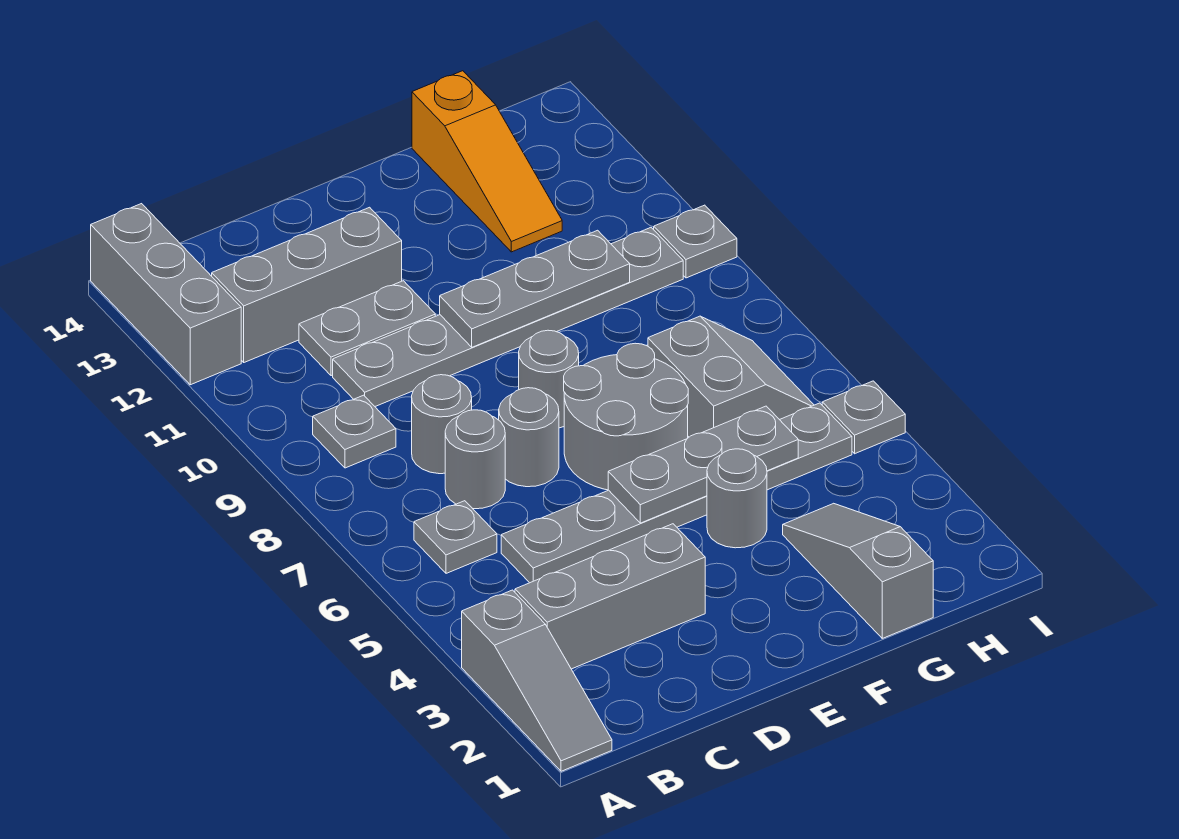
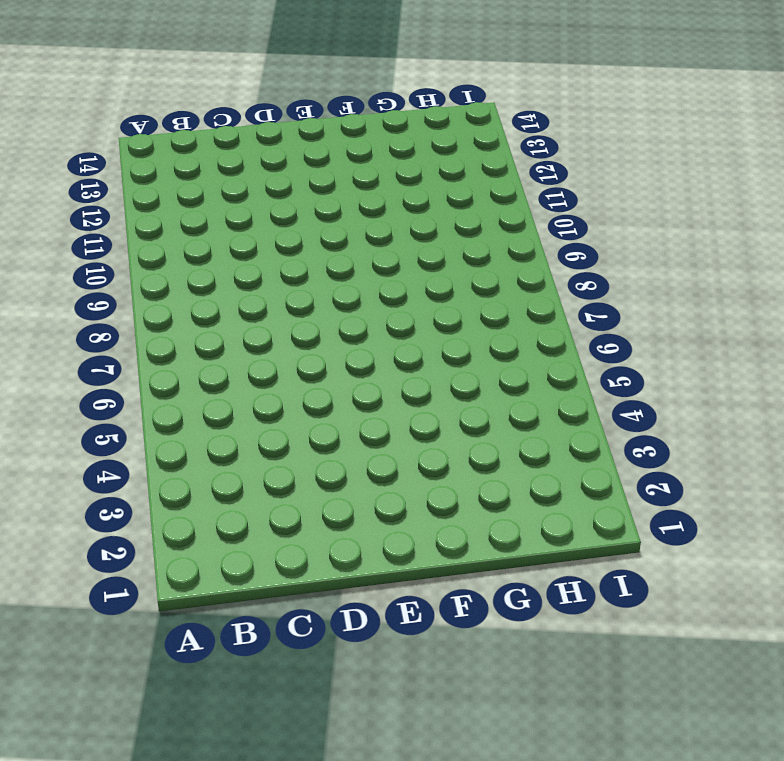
none -> grey 1x3 slope [462,590,612,771]
none -> grey 1x3 brick [91,204,241,385]
none -> grey 1x3 brick [515,524,705,669]

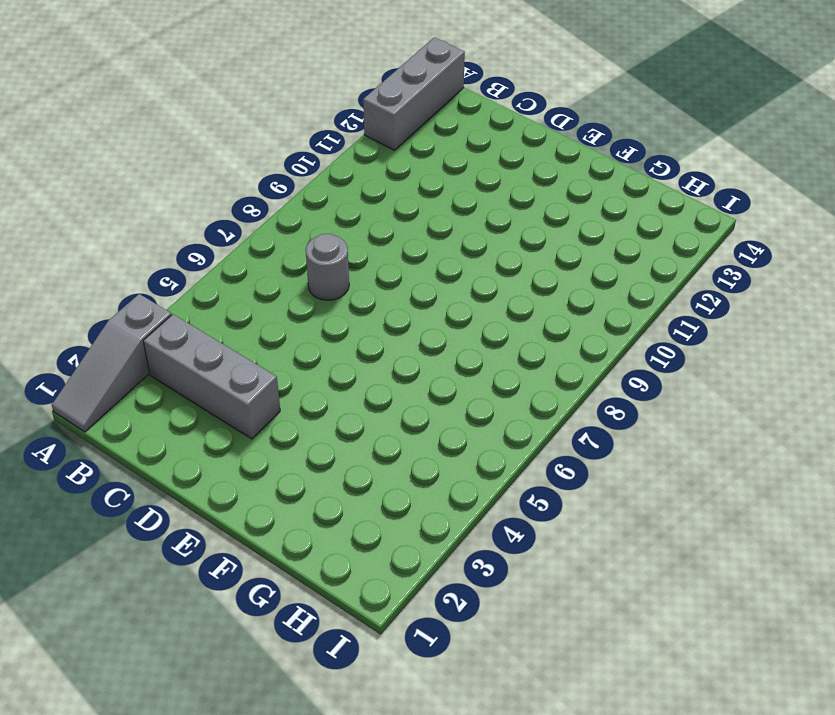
none -> grey 1x1 plate [414,501,497,573]
none -> grey 1x1 plate [313,395,396,468]
none -> grey 1x3 brick [212,207,402,362]

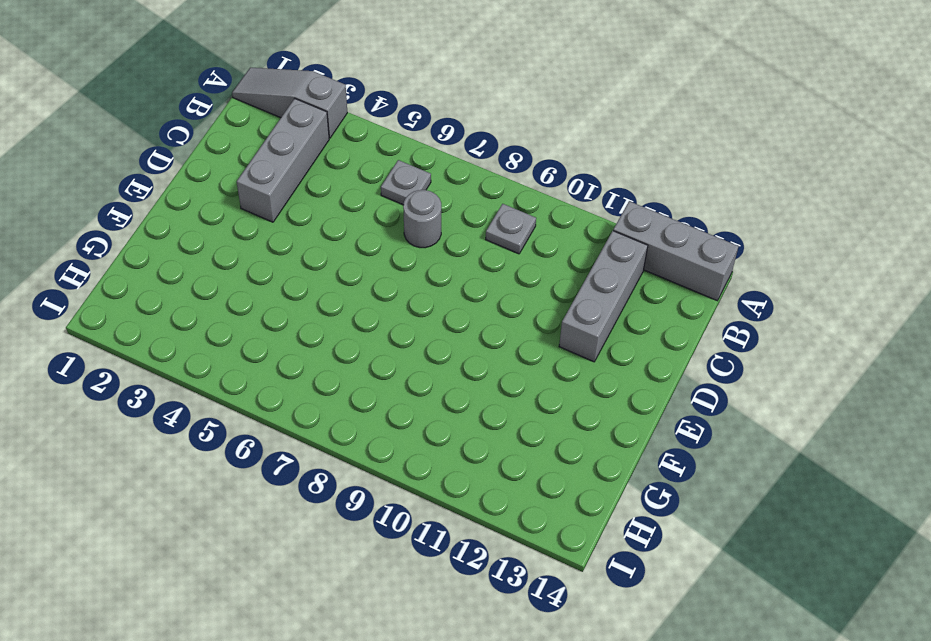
none -> grey 1x6 plate [501,403,852,583]
none -> grey 1x1 round brick [412,375,472,474]
none -> grey 1x6 plate [333,228,683,406]

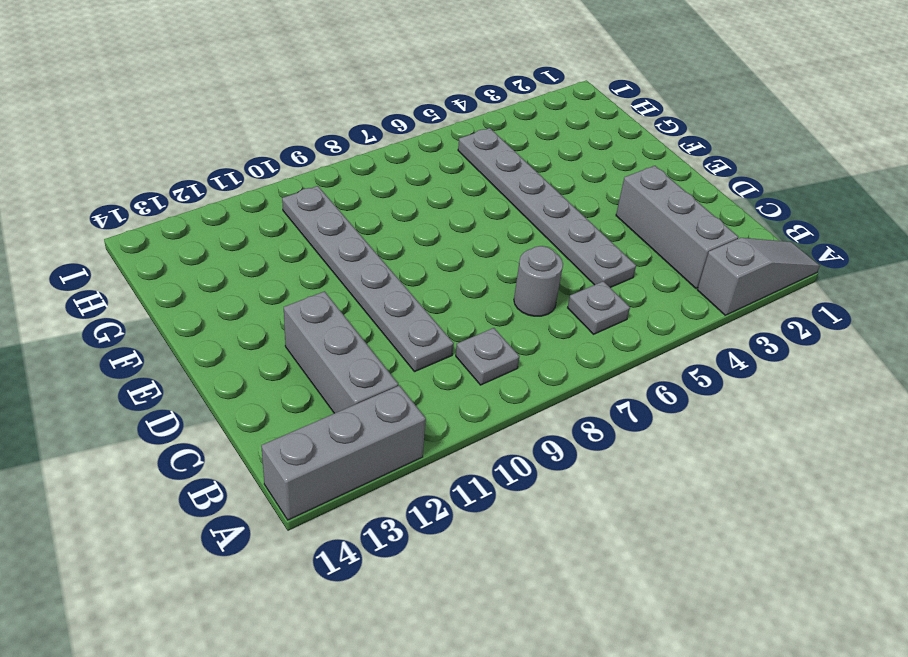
none -> grey 1x1 round brick [412,375,472,474]
none -> grey 1x2 plate [299,281,435,376]
none -> grey 1x1 round brick [499,388,559,487]

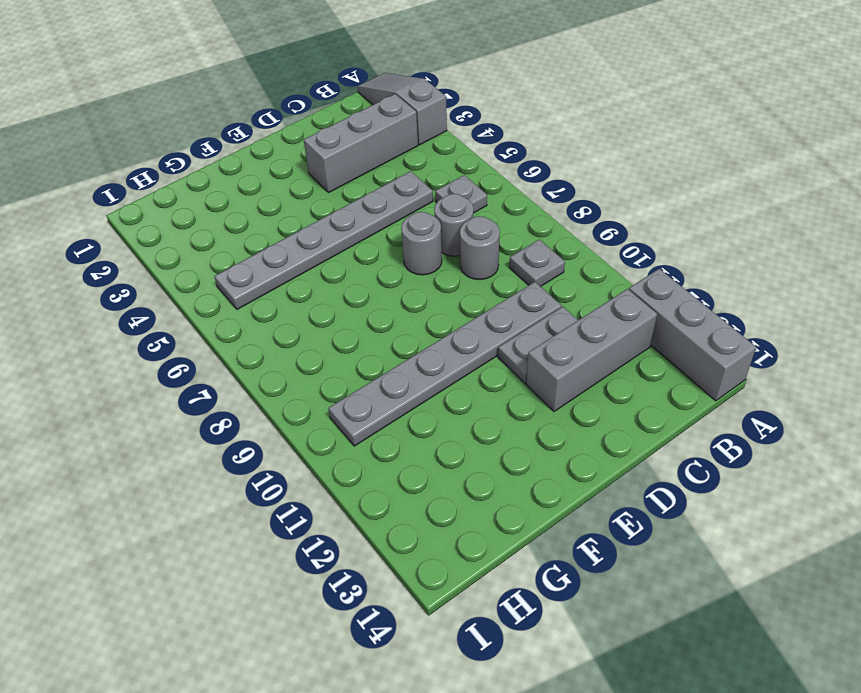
none -> grey 2x2 round brick [564,343,688,490]
none -> grey 1x1 round brick [519,330,579,428]
none -> grey 1x1 round brick [707,449,767,548]

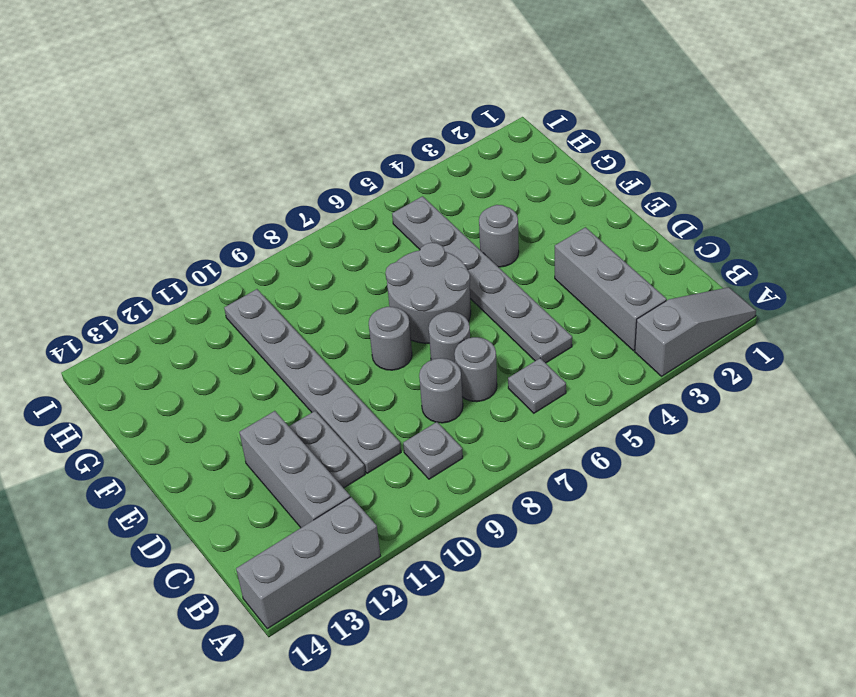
none -> grey 1x3 slope [783,503,933,638]
none -> grey 2x2 slope [648,316,814,437]
none -> orange 1x3 slope [412,71,562,252]

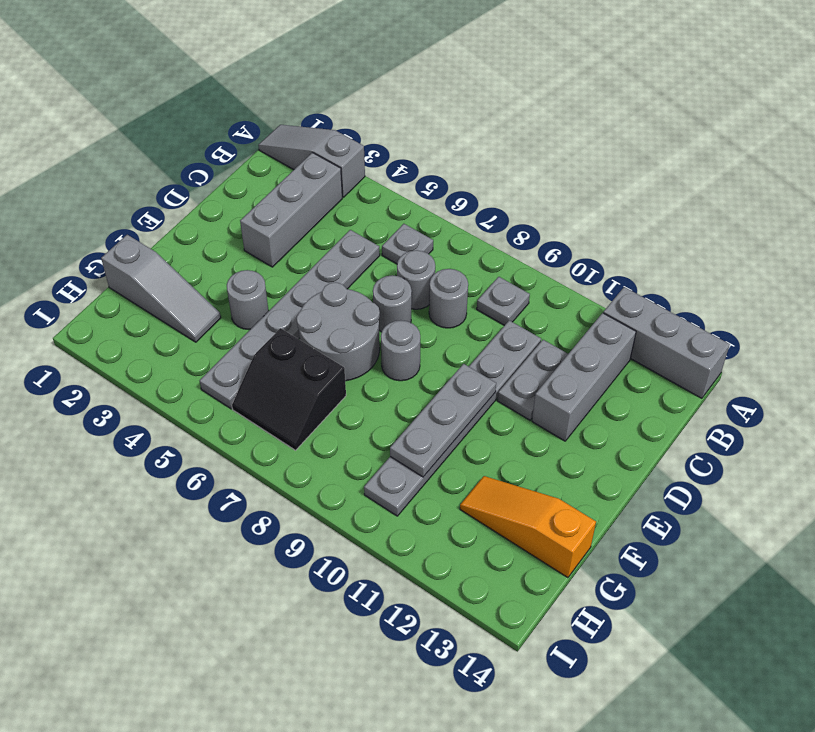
black 2x2 slope [232,328,346,450] -> grey 2x2 slope [648,316,814,437]
none -> grey 1x1 plate [822,381,905,454]
none -> grey 1x1 plate [654,205,737,278]
none -> grey 1x3 plate [608,406,798,523]

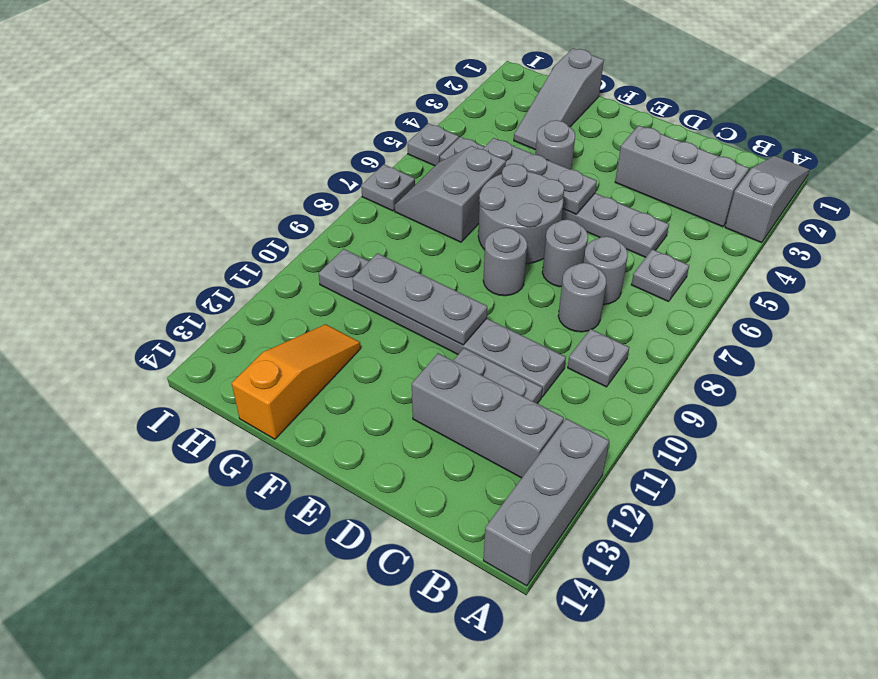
grey 1x1 plate [361,164,415,211] -> grey 1x1 plate moved to [654,205,737,278]

